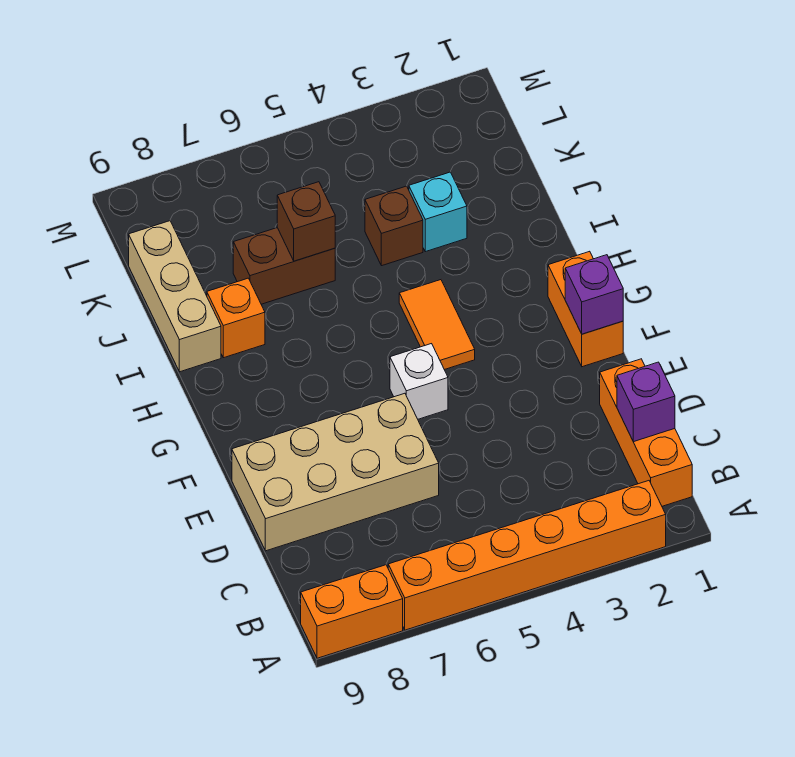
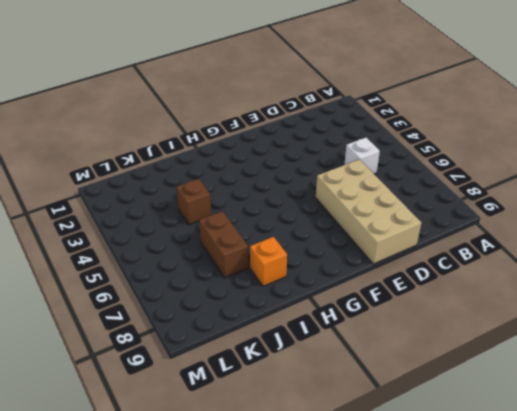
white 1x1 brick [344,138,380,174] -> white 1x1 brick moved to [390,344,448,419]
none -> orange 1x6 brick [388,481,666,630]
none -> orange 1x2 brick [301,565,403,658]
none -> orange 1x3 brick [600,359,692,506]

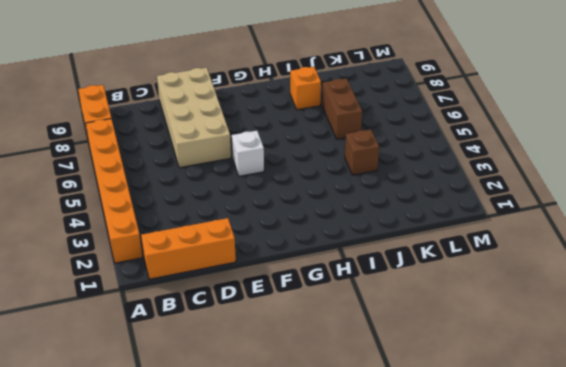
none -> orange 1x2 brick [548,251,623,367]
none -> orange 1x2 tile [399,280,475,370]
none -> tan 1x3 brick [129,221,221,372]

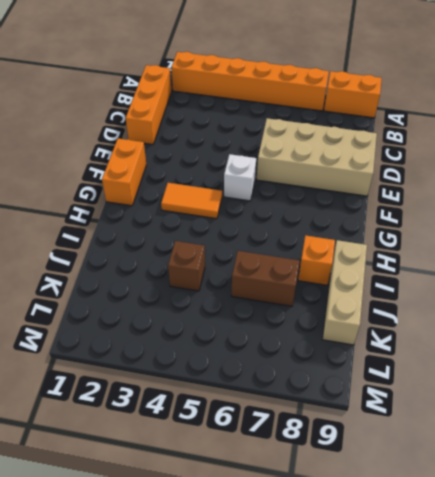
orange 1x2 tile [161,183,222,219] -> orange 1x2 tile turned to [399,280,475,370]
none -> cyan 1x1 brick [409,172,467,252]
none -> purple 1x1 brick [617,362,675,442]
none -> purple 1x1 brick [565,255,623,334]

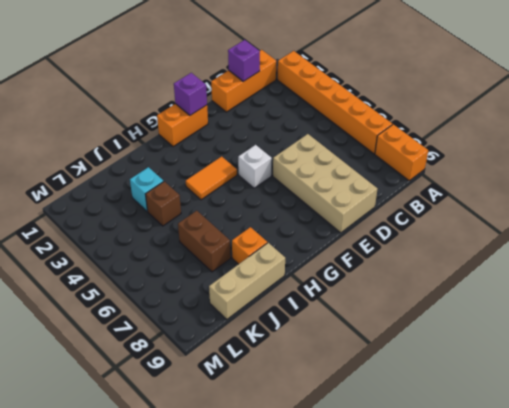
none -> brown 1x1 brick [277,182,335,261]

